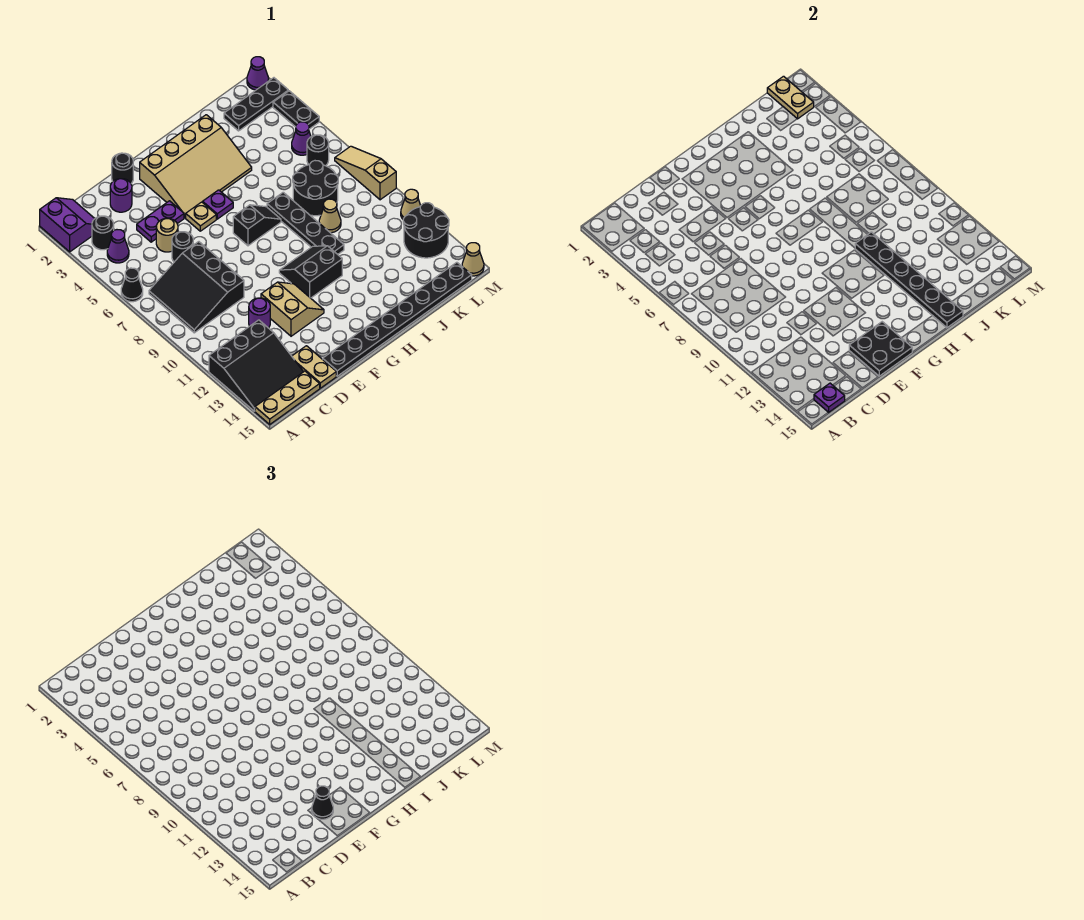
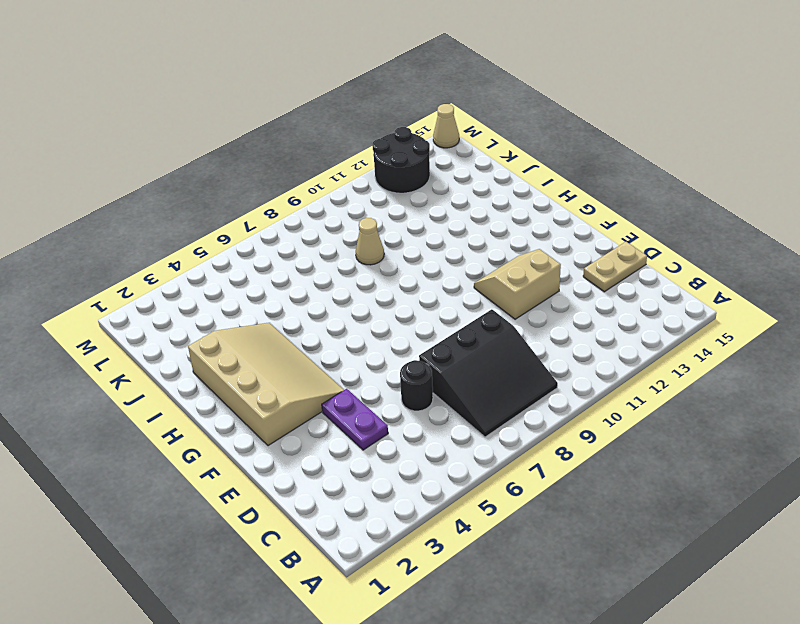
none -> purple 2x2 slope [40,198,95,252]
none -> black 1x1 cone [121,268,143,302]
none -> black 3x3 slope [209,320,303,411]
none -> tan 1x3 plate [255,371,320,424]

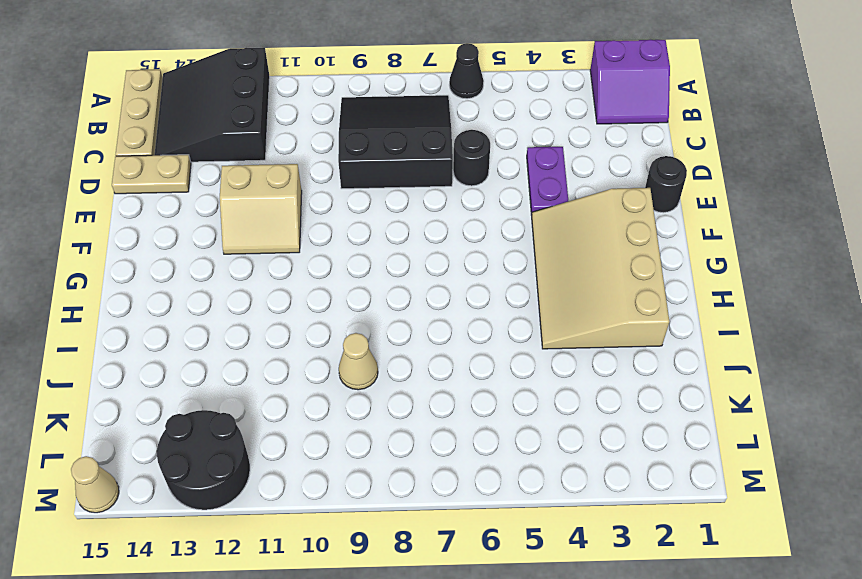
none -> black 1x1 round brick [92,216,114,250]
none -> purple 1x1 cone [107,230,129,263]
none -> purple 1x1 round brick [110,179,132,212]
none -> tan 1x1 round brick [156,218,178,252]

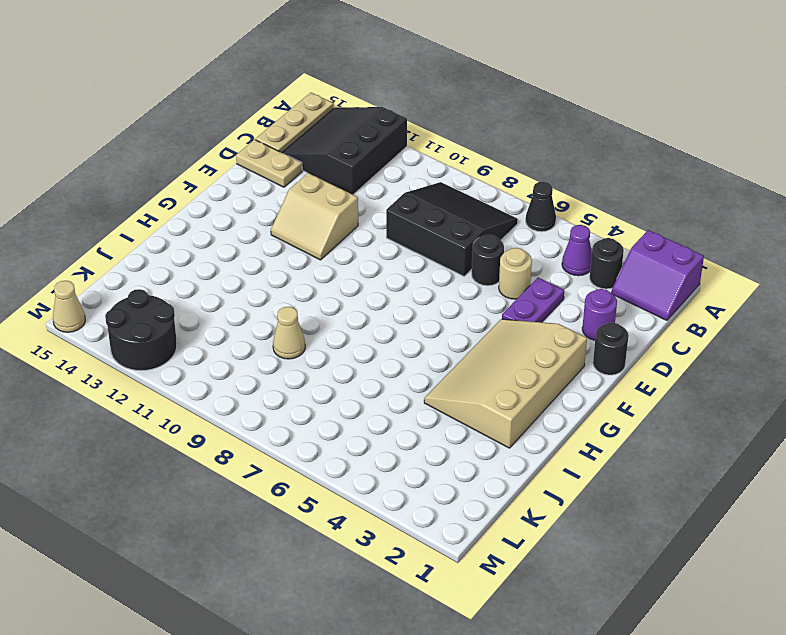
none -> purple 1x1 round brick [249,298,270,328]
none -> black 1x8 plate [323,262,472,376]
none -> tan 1x1 plate [186,202,216,231]
none -> purple 1x1 plate [203,190,233,219]

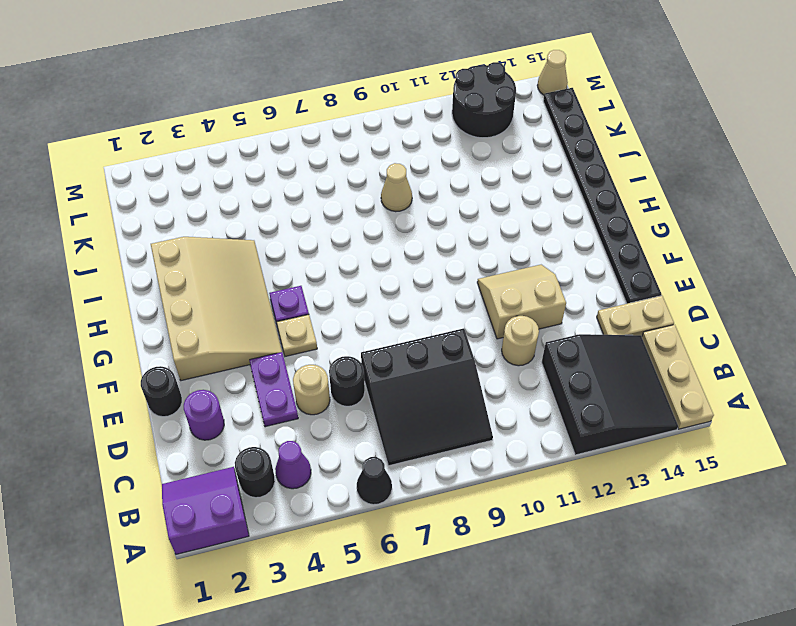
tan 1x1 round brick [502,316,539,366] -> purple 1x1 round brick [249,298,270,328]
none -> black 1x2 slope [233,205,281,246]
none -> black 2x2 slope [279,246,342,298]
none -> black 1x4 plate [267,192,344,254]
none -> black 2x2 round brick [293,161,338,216]

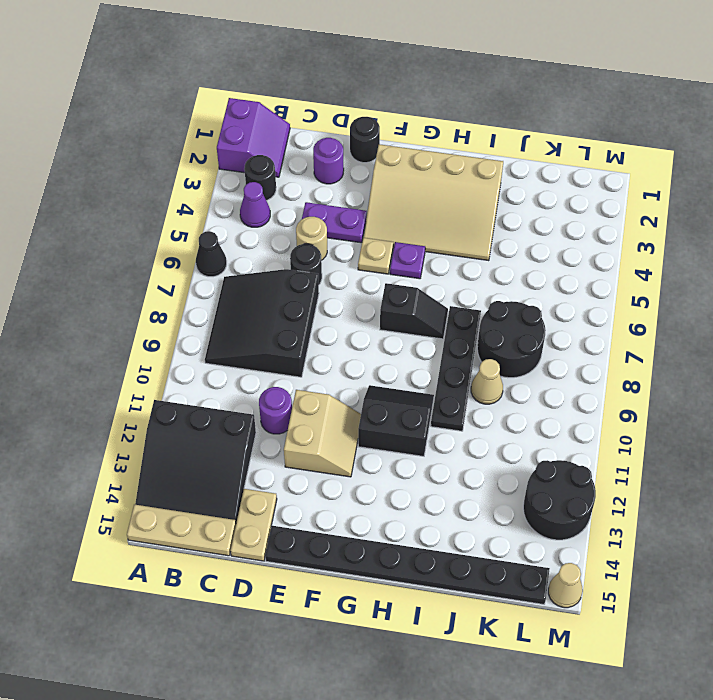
none -> black 1x3 plate [224,78,288,131]
none -> purple 1x1 cone [292,122,311,155]
none -> black 1x1 round brick [307,135,329,166]
none -> purple 1x1 cone [247,57,269,90]

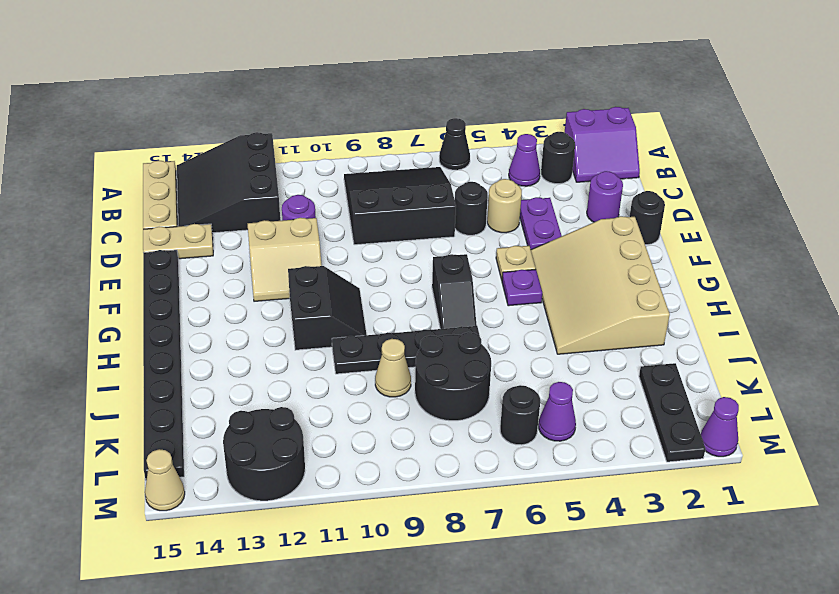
none -> black 1x2 plate [273,91,319,129]
none -> tan 1x3 slope [335,146,396,200]
none -> tan 1x1 cone [401,189,421,219]
none -> purple 1x1 plate [814,383,845,412]

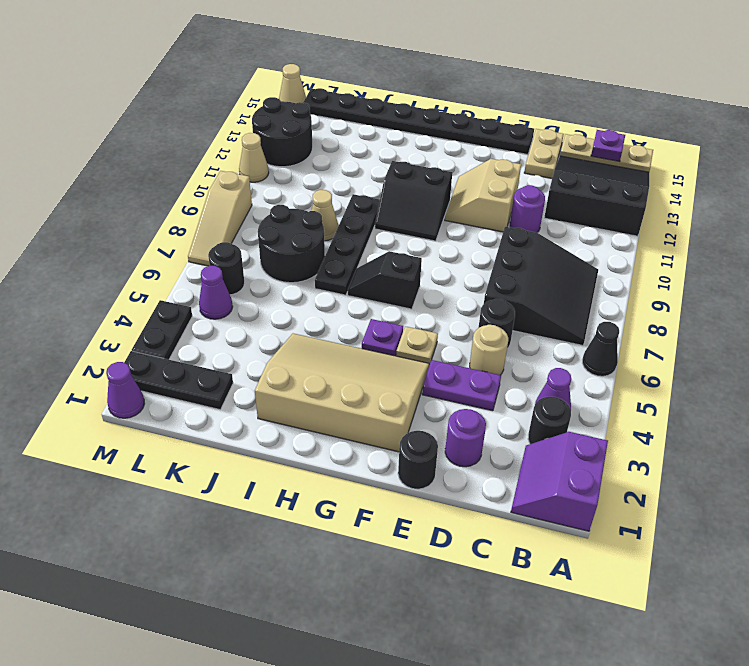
none -> black 2x2 plate [849,322,912,376]
none -> black 1x6 plate [855,232,963,328]
none -> tan 1x2 plate [767,76,814,119]
none -> black 1x1 cone [312,786,333,819]

